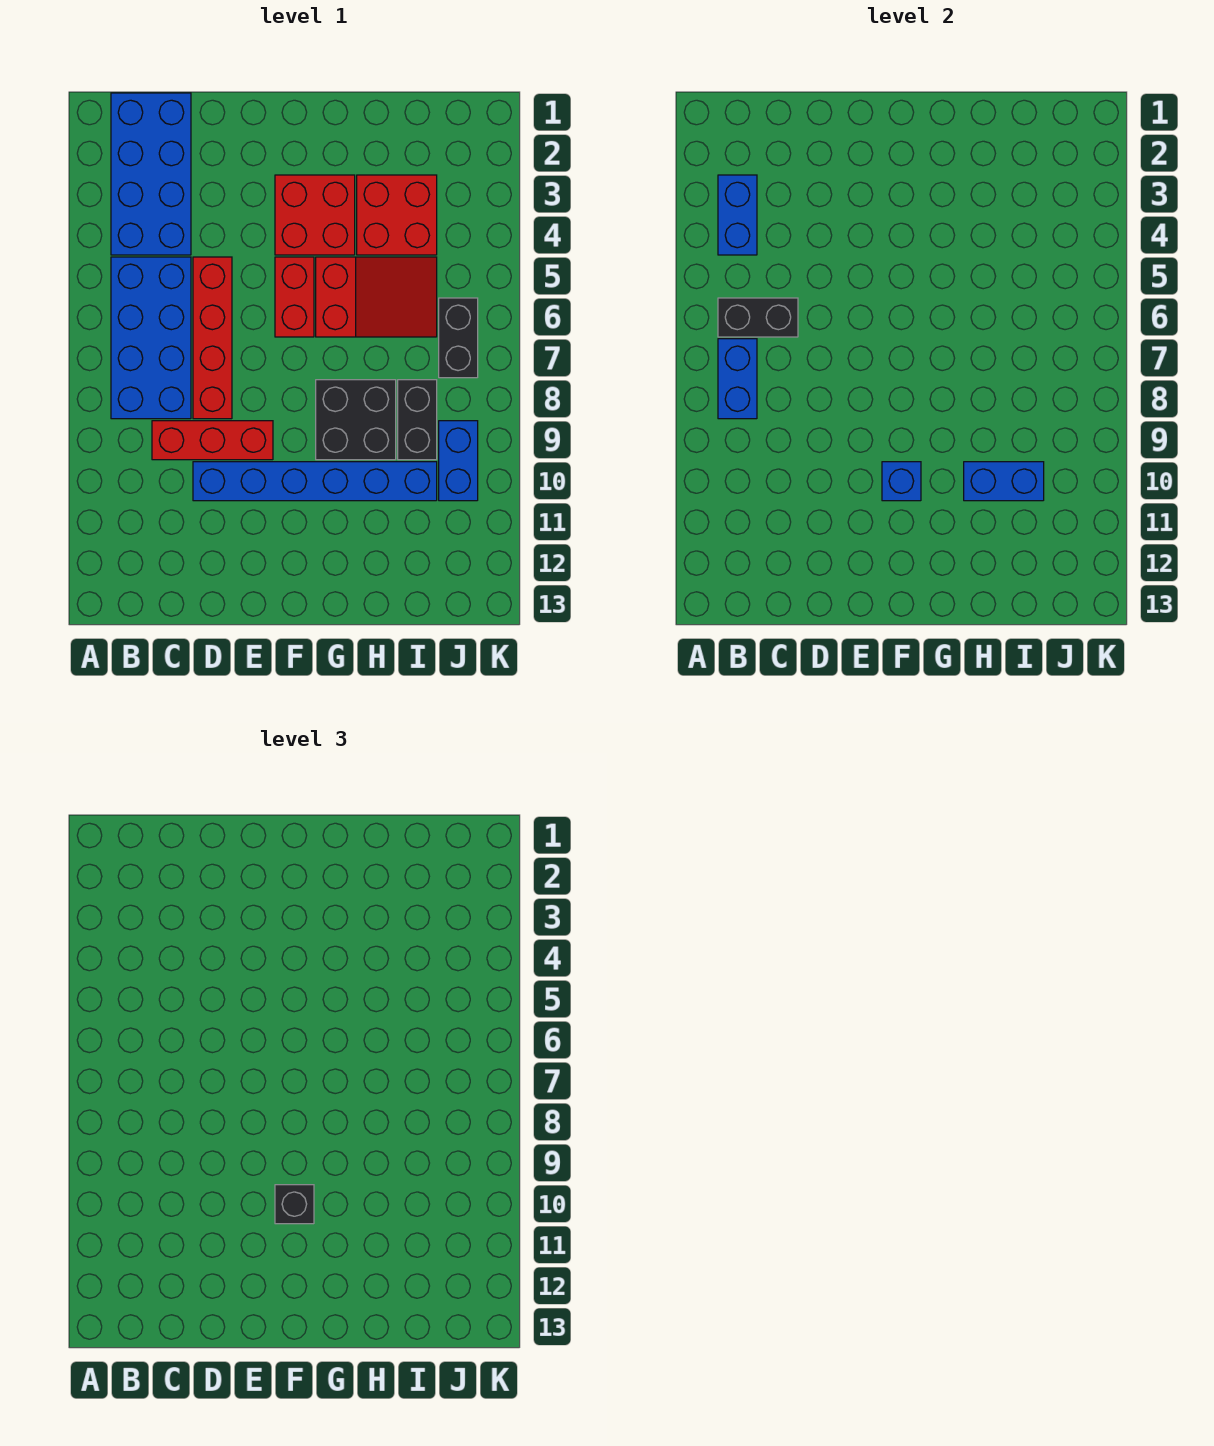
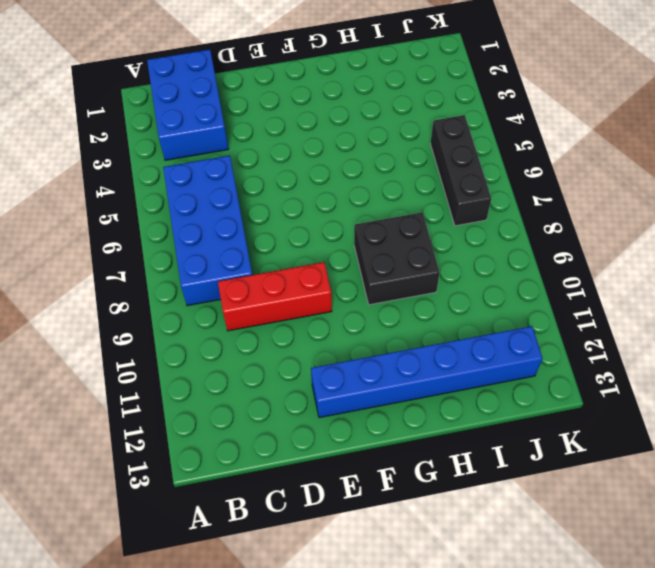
blue 2x3 brick [147,49,228,160] -> blue 2x4 brick [111,93,191,255]
blue 1x6 brick [311,326,543,418] -> blue 1x6 brick moved to [193,462,437,501]
black 1x3 brick [430,115,491,226] -> black 1x2 brick [439,298,478,378]
none -> red 1x4 brick [193,257,232,419]
none -> red 2x2 brick [275,175,355,255]
none -> red 1x2 brick [275,257,314,337]

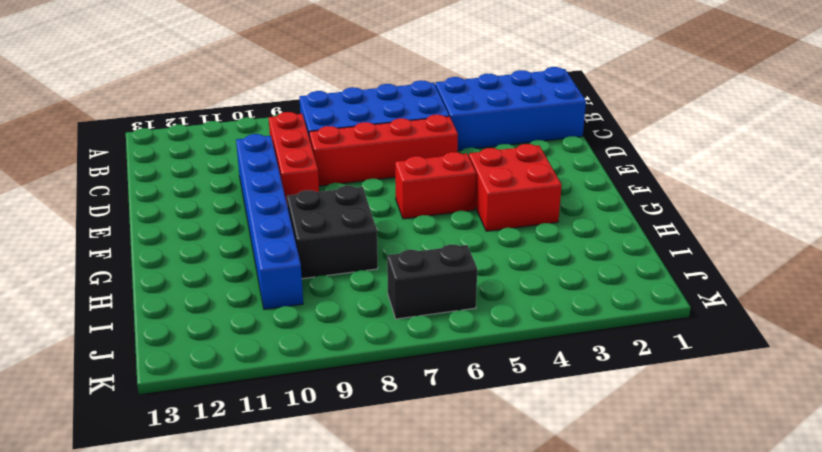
none -> red 2x3 slope [316,257,437,337]
none -> red 2x2 brick [357,175,437,255]
none -> black 1x2 brick [398,380,437,460]

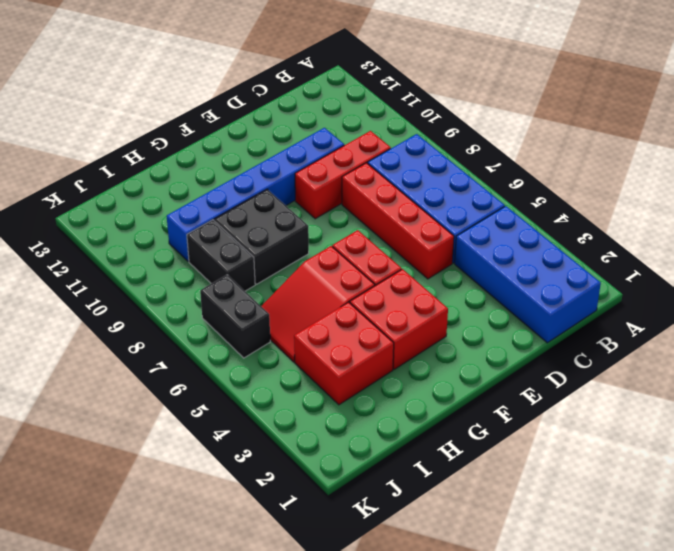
none -> blue 1x2 brick [439,421,478,501]
none -> blue 1x2 brick [718,175,757,255]
none -> black 1x2 brick [718,298,798,337]

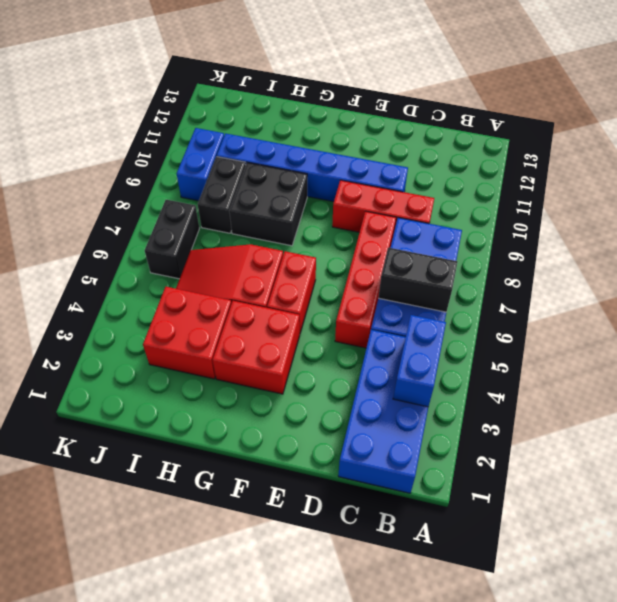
none -> blue 1x2 brick [718,339,757,419]
none -> blue 1x1 brick [882,462,921,501]
none -> blue 1x2 brick [964,462,1044,501]

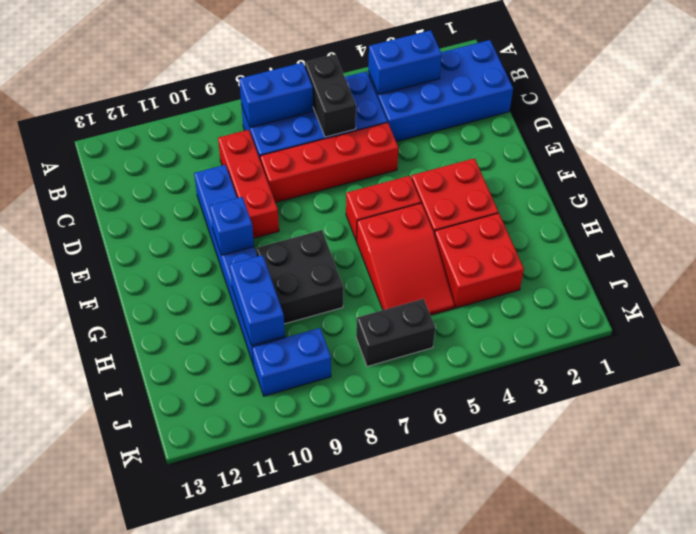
none -> black 1x2 brick [398,380,437,460]
none -> black 1x1 brick [275,1185,314,1224]

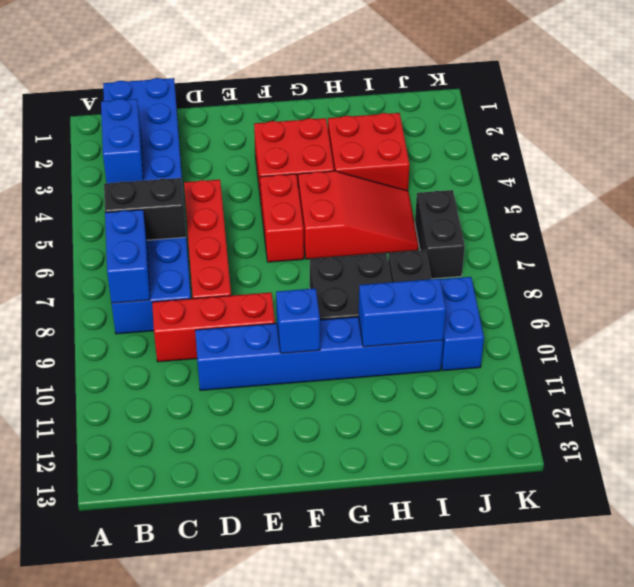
none -> black 1x1 brick [275,1185,314,1224]

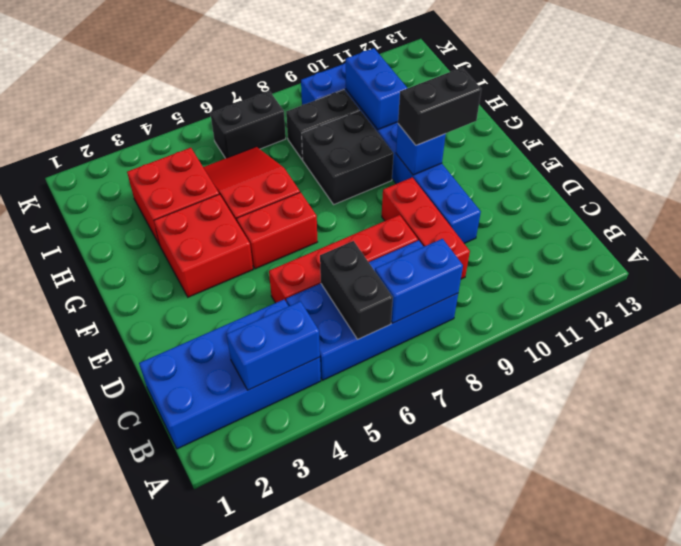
black 1x2 brick [398,68,481,145] -> black 1x1 brick [275,1185,314,1224]

